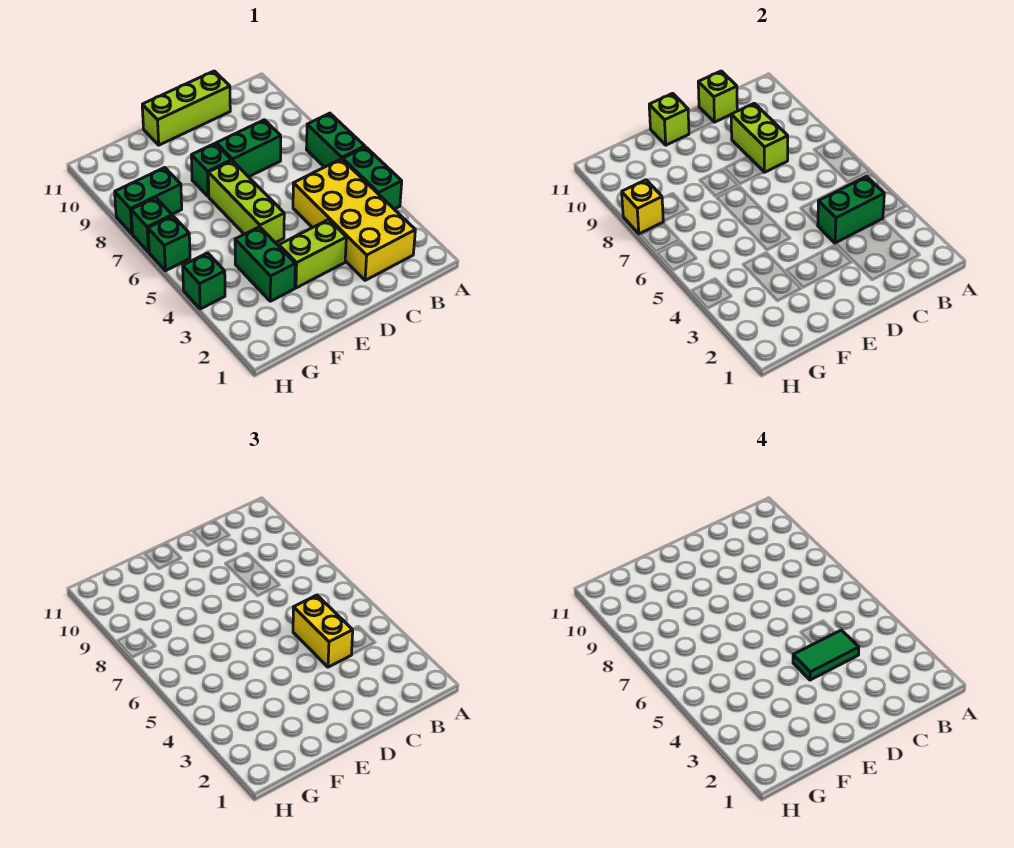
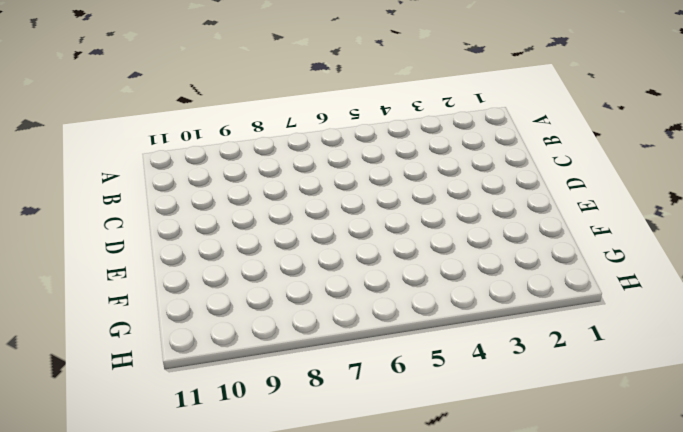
none -> green 1x2 brick [343,147,402,209]
none -> green 1x2 brick [306,113,365,167]
none -> yellow 2x4 brick [293,159,415,280]

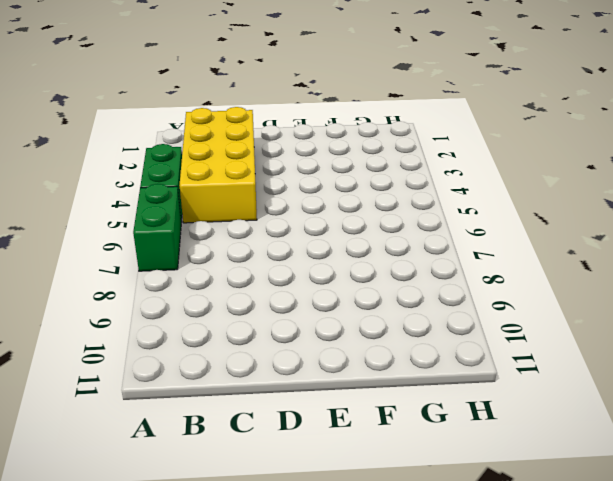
none -> green 1x2 brick [216,120,281,177]
none -> lime 1x3 brick [142,71,230,145]
none -> lime 1x2 brick [279,220,346,288]

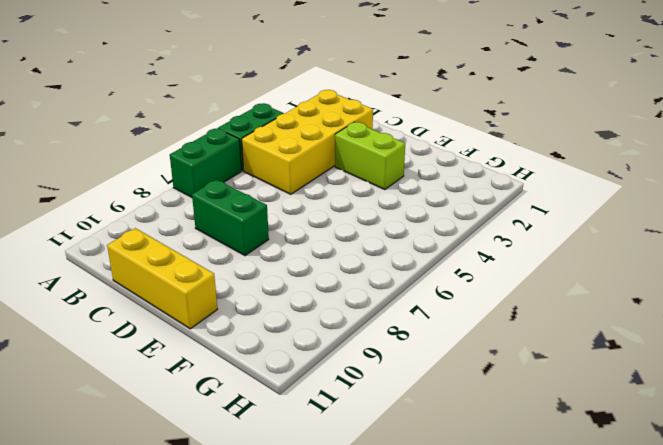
yellow 1x3 brick [107,228,217,329] -> lime 1x3 brick [142,71,230,145]
none -> lime 1x3 brick [208,161,284,243]
none -> green 1x1 brick [191,144,231,197]
none -> green 1x2 brick [235,227,295,301]

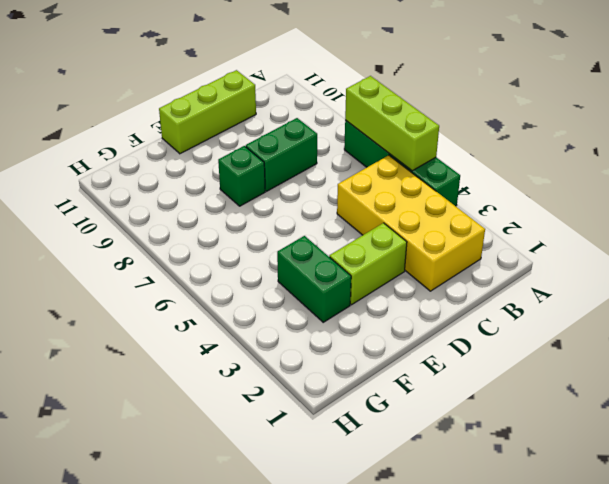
lime 1x3 brick [345,76,439,171] -> lime 1x3 brick moved to [208,161,284,243]
none -> green 1x2 brick [115,168,182,234]
none -> green 1x1 brick [183,253,225,309]
none -> green 1x1 brick [148,216,190,271]

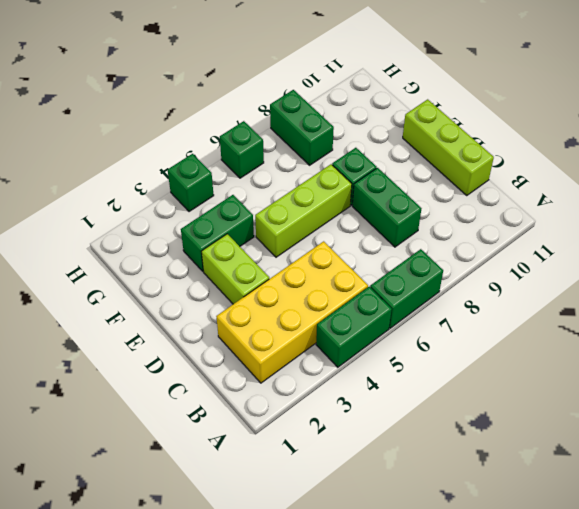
none -> green 1x1 brick [131,198,172,252]
none -> green 1x2 brick [818,176,884,243]
none -> lime 1x2 brick [731,103,788,172]

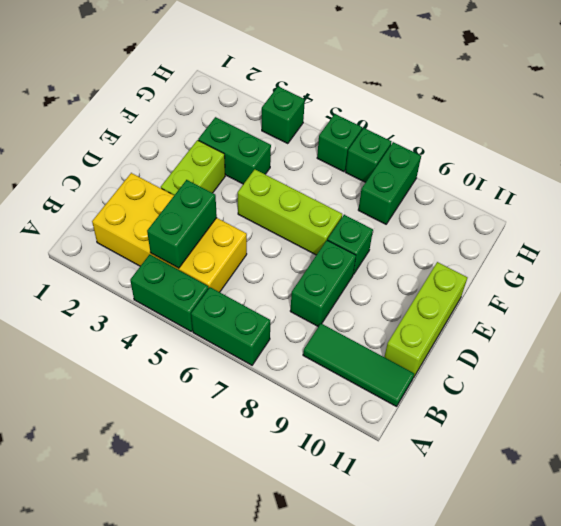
green 1x3 tile [303,324,414,407] -> none
none -> lime 1x2 brick [731,103,788,172]
none -> lime 1x1 brick [698,71,737,122]
none -> lime 1x1 brick [649,93,689,145]

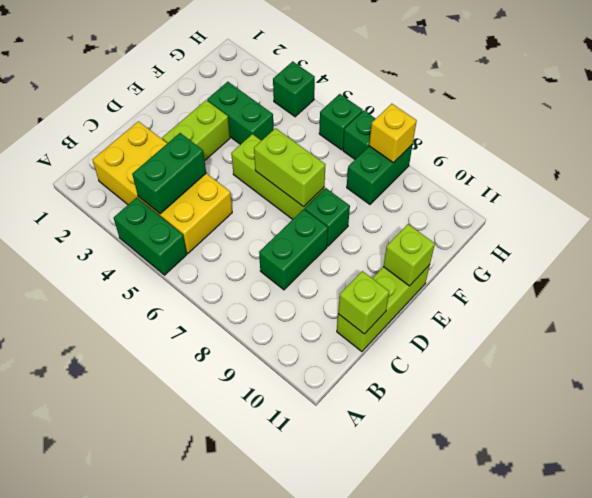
lime 1x2 brick [254,128,326,207] -> lime 1x2 brick moved to [731,103,788,172]
none -> green 1x2 brick [306,113,365,167]
none -> yellow 1x2 brick [293,595,353,667]
none -> green 1x2 tile [793,630,859,680]

